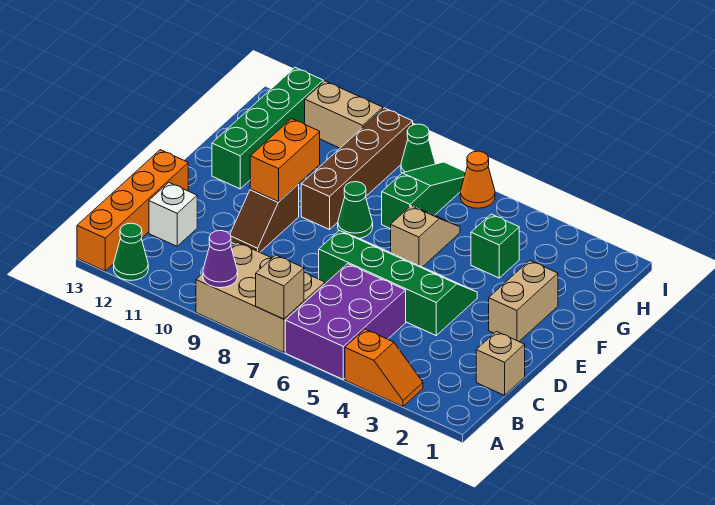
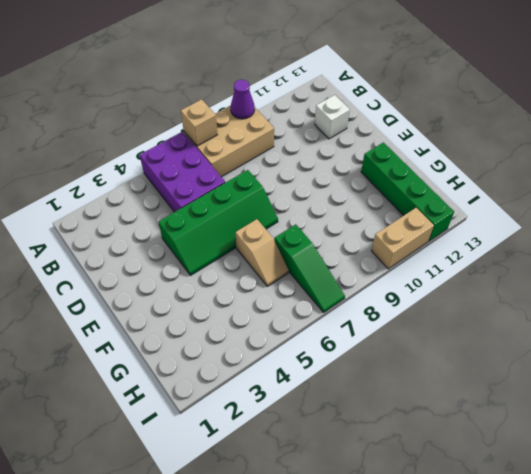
none -> orange 1x2 slope [345,329,423,407]
none -> green 1x1 cone [114,223,148,280]
none -> orange 1x4 brick [77,150,188,271]

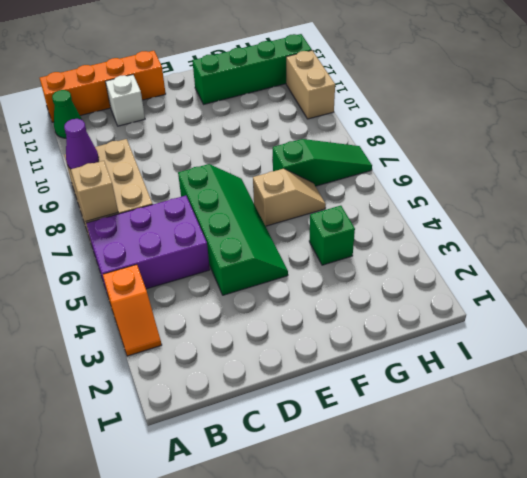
none -> tan 1x1 brick [476,331,525,395]
none -> brown 1x2 slope [230,184,299,252]
none -> tan 1x2 brick [489,260,558,341]

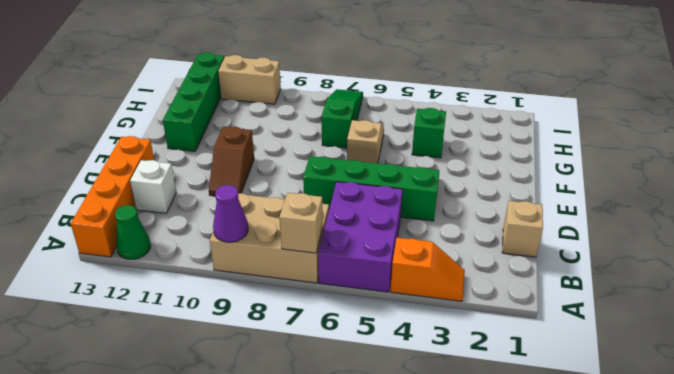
none -> tan 1x2 brick [489,260,558,341]
none -> green 1x1 cone [338,182,373,238]
none -> brown 1x4 brick [301,108,413,230]

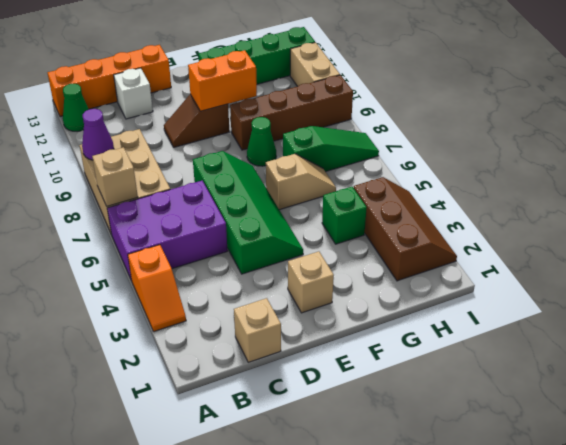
tan 1x1 brick [288,251,334,313] -> tan 1x2 brick [489,260,558,341]
brown 2x3 slope [354,177,457,281] -> none
none -> orange 1x1 cone [460,151,495,208]
none -> green 1x1 cone [401,124,435,173]

